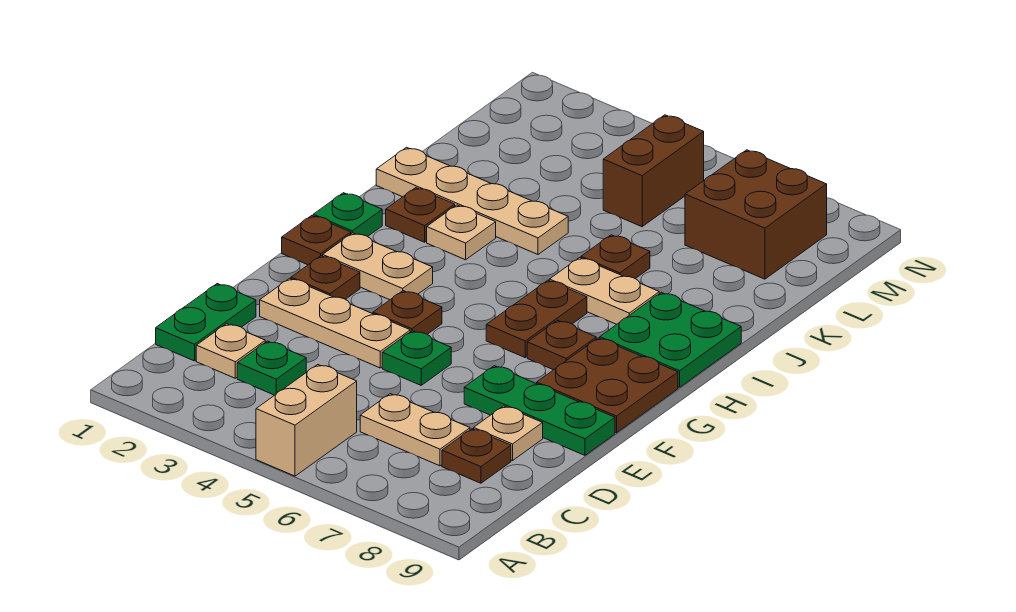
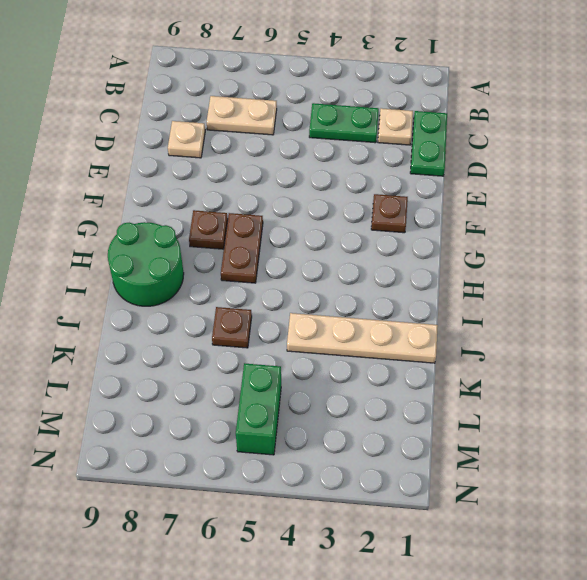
green 1x2 plate [309,103,379,143] -> green 1x1 plate [237,341,306,395]
green 2x2 round brick [108,222,184,306] -> green 2x2 plate [600,293,741,387]
green 1x2 brick [236,363,281,455] -> brown 1x2 brick [603,115,704,227]
none -> tan 1x2 brick [256,365,357,476]
none -> brown 1x1 plate [442,429,511,483]
none -> tan 1x3 plate [260,278,410,368]

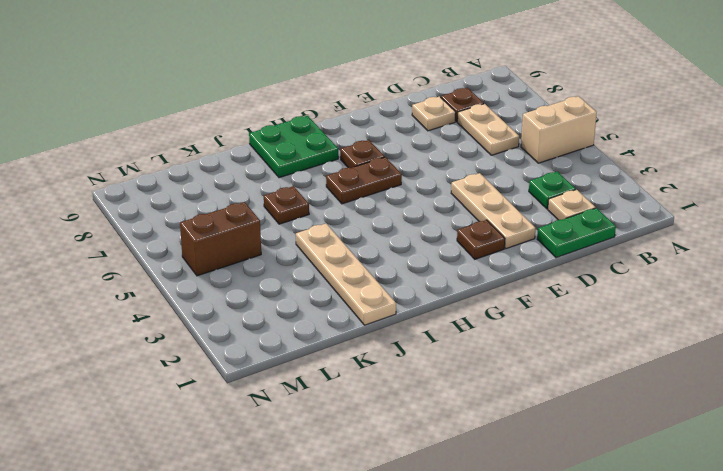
none -> green 1x1 plate [382,331,451,385]
none -> green 1x3 plate [464,366,615,455]
none -> brown 1x1 plate [373,291,442,334]

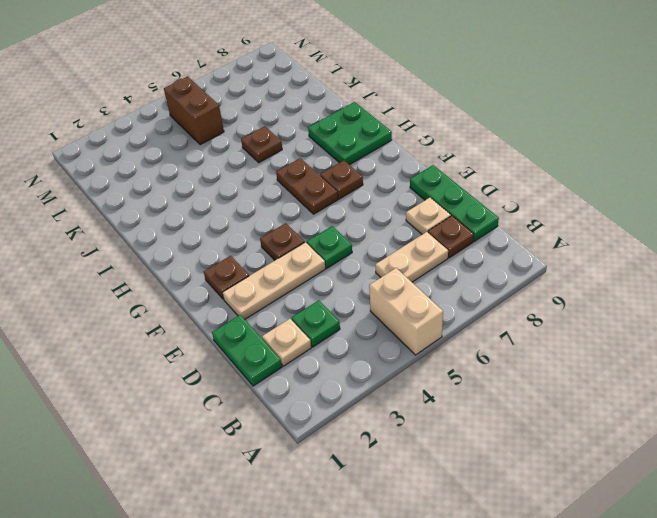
green 1x3 plate [410,165,499,241] -> green 1x3 plate turned to [464,366,615,455]
none -> brown 2x2 plate [537,338,678,433]
none -> brown 1x1 plate [282,216,351,265]
none -> tan 1x2 plate [323,233,433,300]

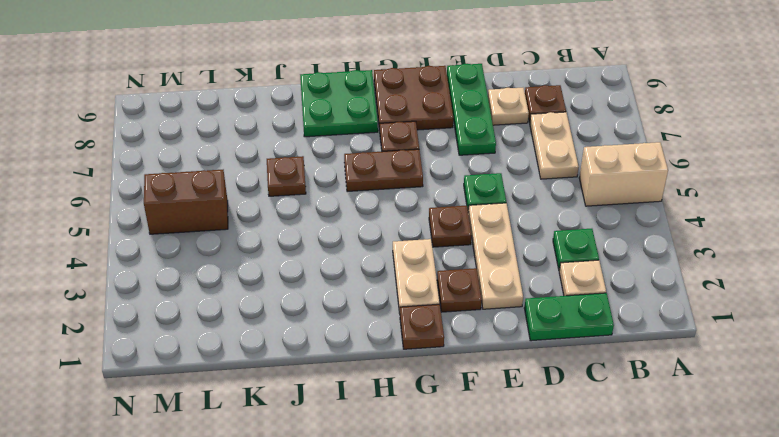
none -> green 1x1 plate [313,193,382,237]
none -> brown 1x1 plate [386,188,455,242]
none -> tan 1x1 plate [427,205,496,260]

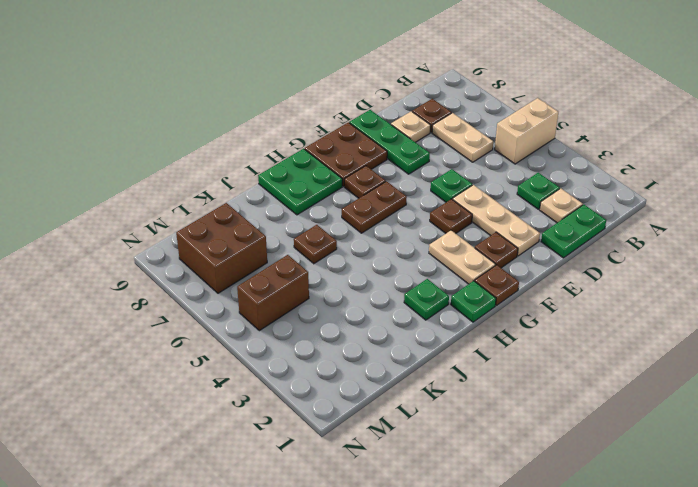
green 1x1 plate [404,279,449,320] -> brown 1x1 plate [386,188,455,242]
none -> tan 1x1 plate [427,205,496,260]
none -> tan 1x2 plate [549,258,659,324]
none -> tan 1x4 plate [376,147,568,254]

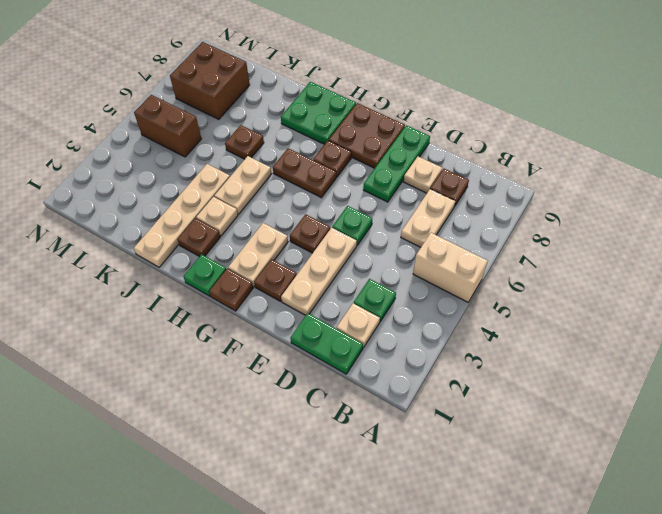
tan 1x2 plate [214,156,271,214] -> tan 1x2 plate moved to [549,258,659,324]

